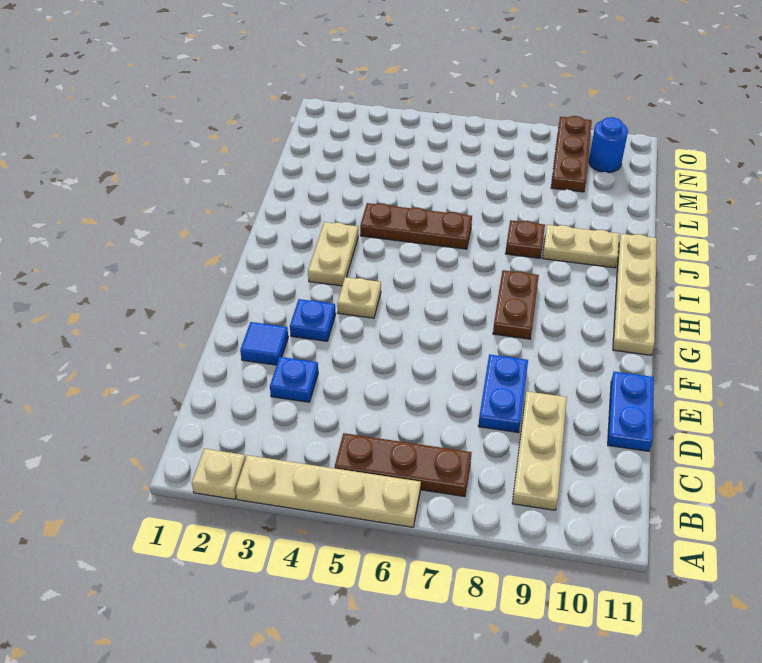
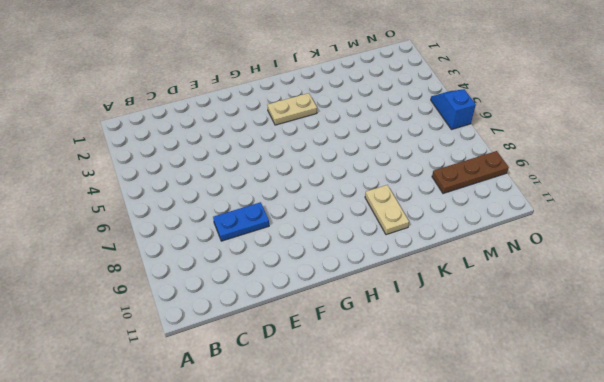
blue 1x2 slope [431,89,476,129] -> none
none -> tan 1x1 plate [192,449,246,499]
none -> tan 1x4 plate [236,455,421,527]
none -> brown 1x3 plate [335,433,472,497]

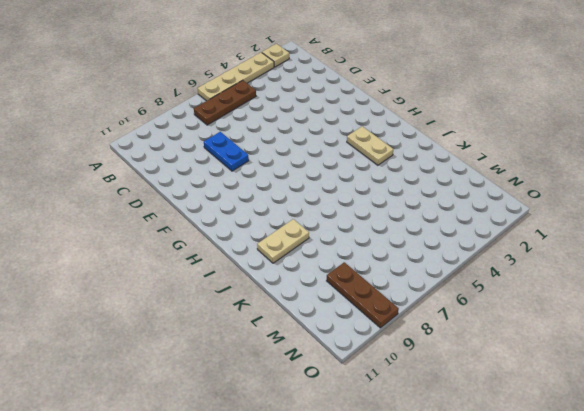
none -> tan 1x3 plate [512,391,567,510]
none -> blue 1x1 plate [270,357,318,402]
none -> blue 1x2 plate [608,372,654,451]

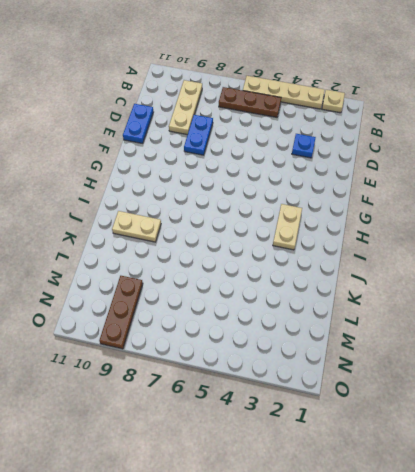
none -> blue 1x1 tile [240,322,288,365]
none -> blue 1x1 plate [290,299,336,341]
none -> tan 1x1 plate [337,277,381,318]

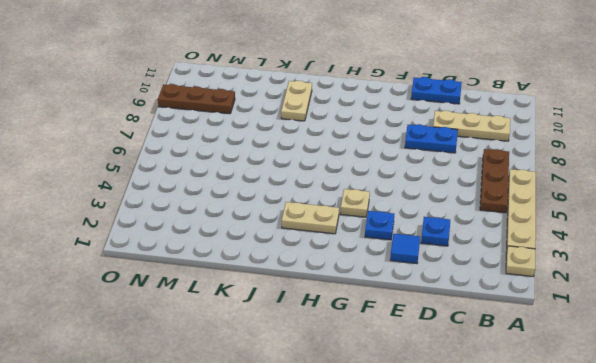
none -> brown 1x2 plate [493,270,539,339]
none -> tan 1x4 plate [613,234,657,355]
none -> brown 1x3 plate [360,203,472,249]

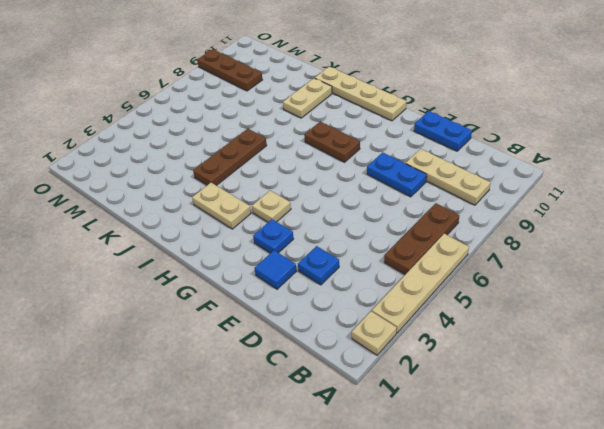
none -> brown 1x1 plate [505,220,545,258]
none -> blue 1x1 round brick [589,117,628,173]

